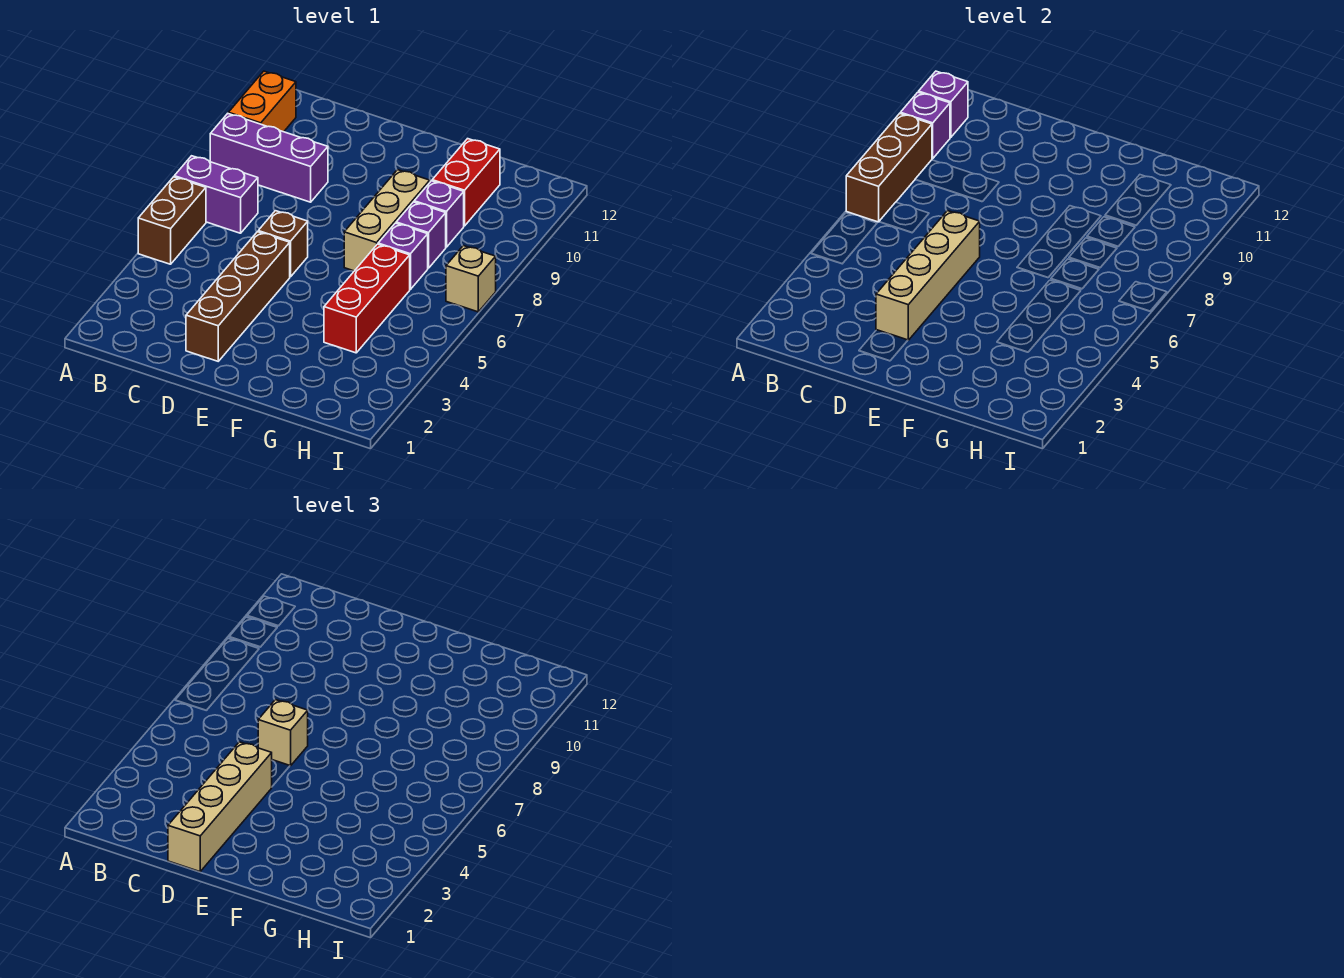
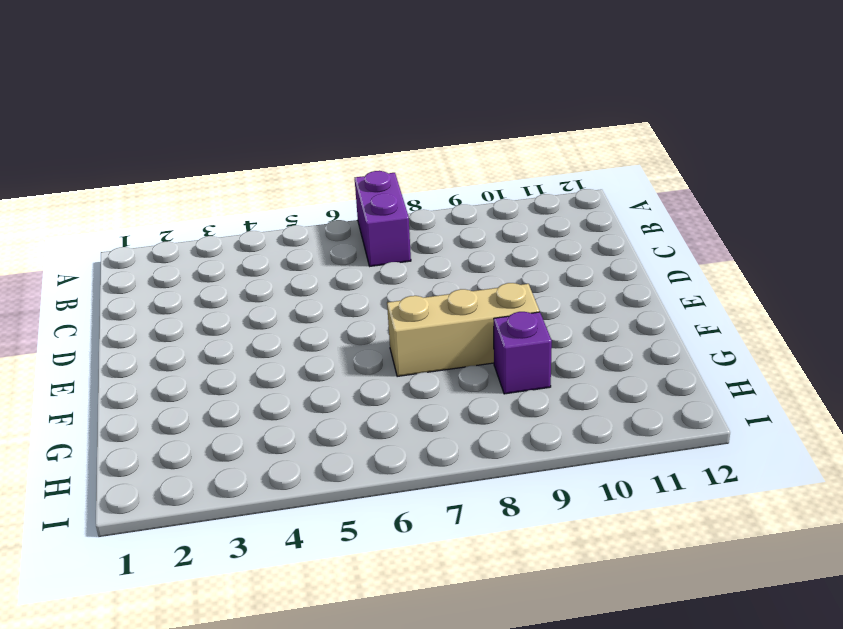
none -> brown 1x2 brick [138,177,206,264]
none -> purple 1x3 brick [210,114,328,202]
none -> orange 1x2 brick [228,71,296,132]

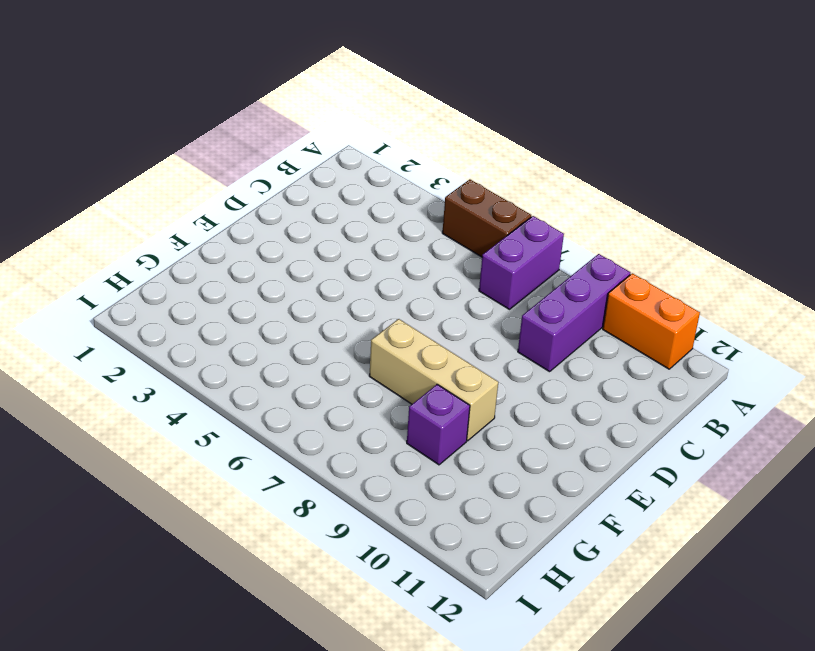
none -> brown 1x4 brick [186,232,290,361]
none -> brown 1x1 brick [258,211,308,277]
none -> red 1x3 brick [324,244,410,353]

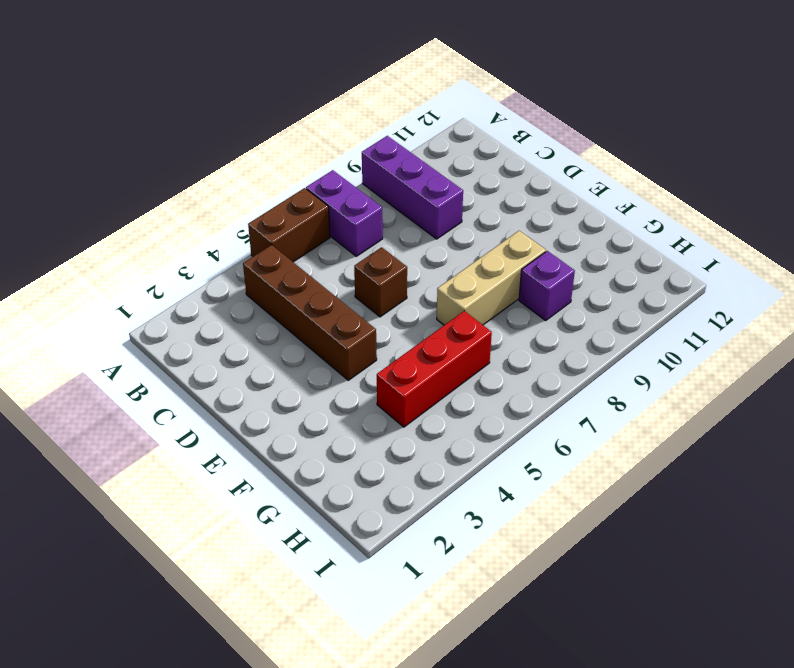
brown 1x4 brick [243,245,377,380] -> brown 1x4 brick turned to [186,232,290,361]
none -> orange 1x2 brick [228,71,296,132]
none -> purple 1x1 brick [378,223,428,290]
none -> purple 1x1 brick [396,202,446,268]

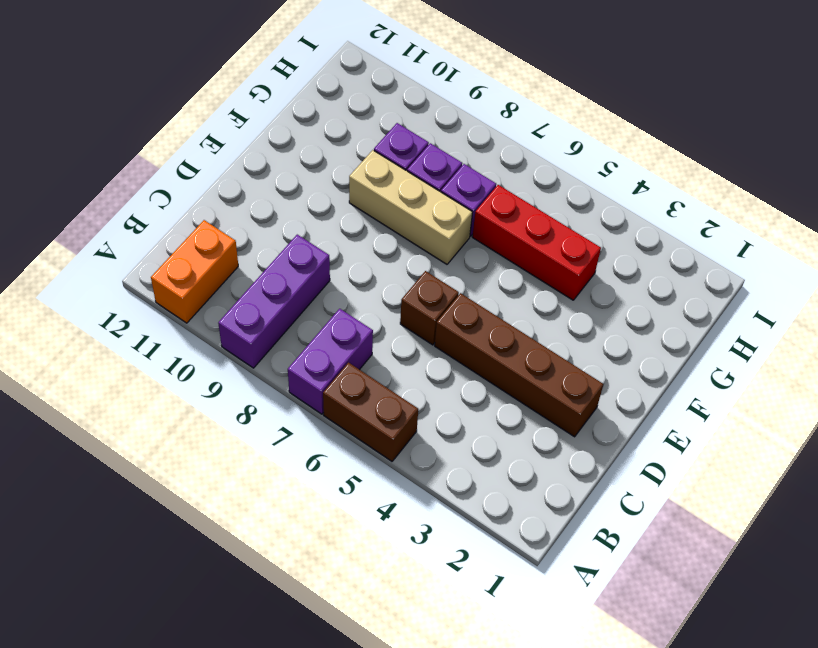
orange 1x2 brick [151,220,238,323] -> orange 1x2 brick turned to [228,71,296,132]
none -> red 1x2 brick [432,139,500,226]
none -> tan 1x1 brick [446,246,496,312]
none -> brown 1x3 brick [846,114,932,222]

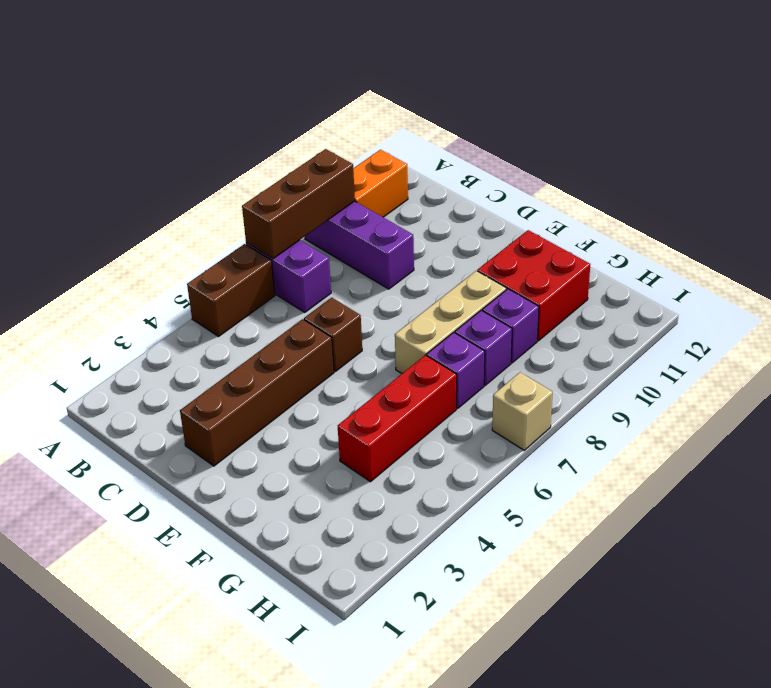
red 2x2 brick [477,230,590,341] -> red 1x2 brick [432,139,500,226]
none -> purple 1x1 brick [900,92,950,159]
none -> purple 1x1 brick [919,71,968,137]
none -> tan 1x4 brick [876,211,980,340]

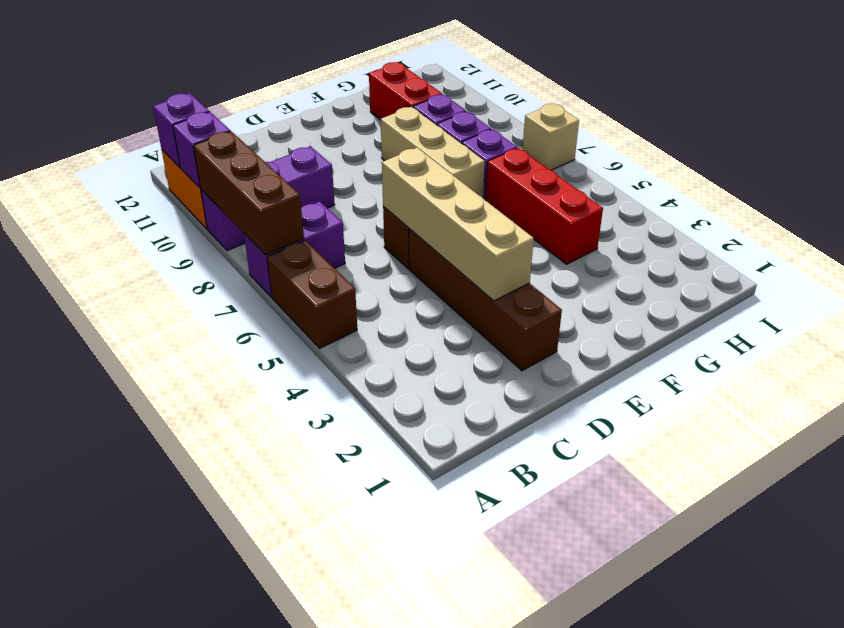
none -> tan 1x4 brick [168,742,272,872]
none -> tan 1x1 brick [258,700,308,766]

